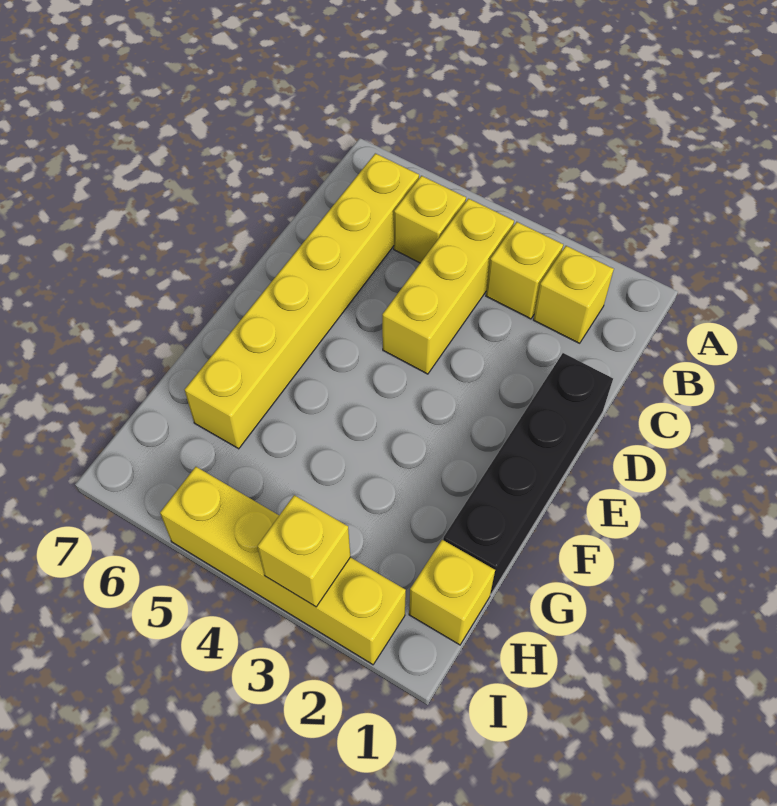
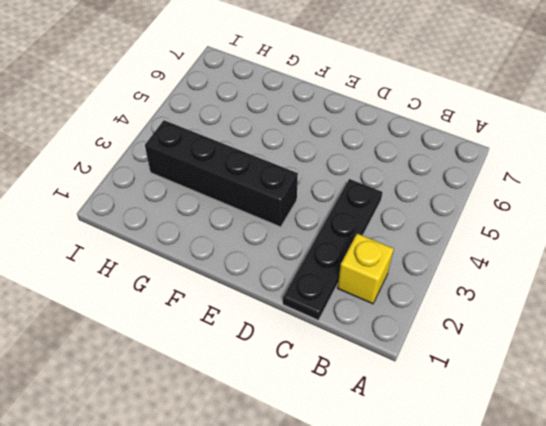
black 1x4 plate [283,179,382,320] -> yellow 1x3 brick [382,199,514,374]
black 1x4 brick [145,120,298,227] -> black 1x4 brick moved to [443,353,613,594]
none -> yellow 1x1 brick [486,222,563,319]
none -> yellow 1x1 brick [394,176,466,263]

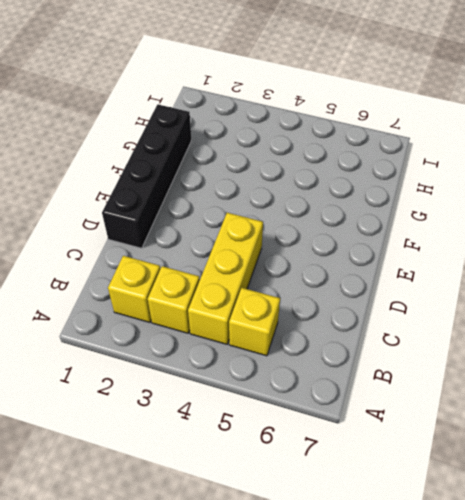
none -> yellow 1x6 brick [185,153,419,449]
none -> yellow 1x1 brick [409,540,495,645]

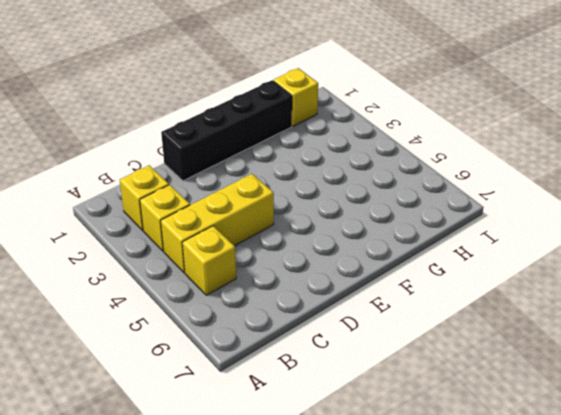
none -> yellow 1x6 brick [185,153,419,449]
none -> yellow 1x4 brick [160,467,406,665]

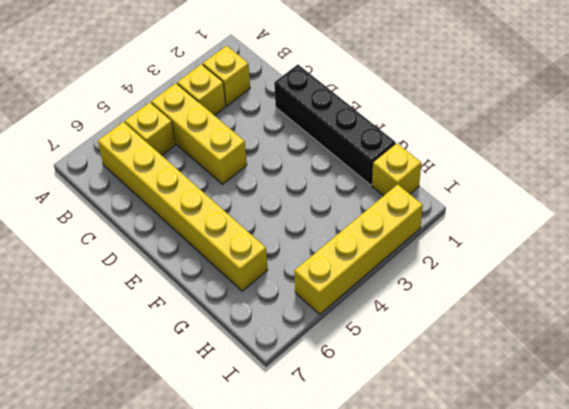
none -> yellow 1x1 brick [257,495,350,607]

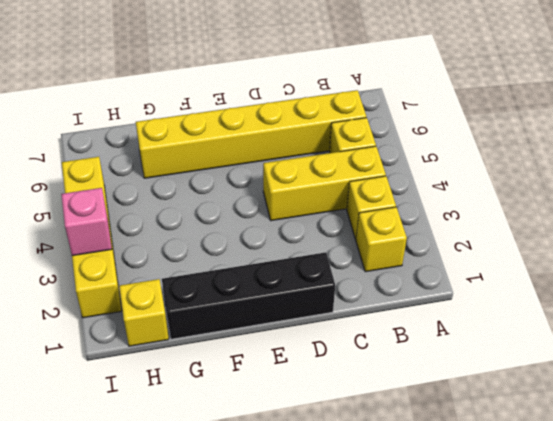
pink 1x1 brick [61,188,112,256] -> yellow 1x1 brick [257,495,350,607]

